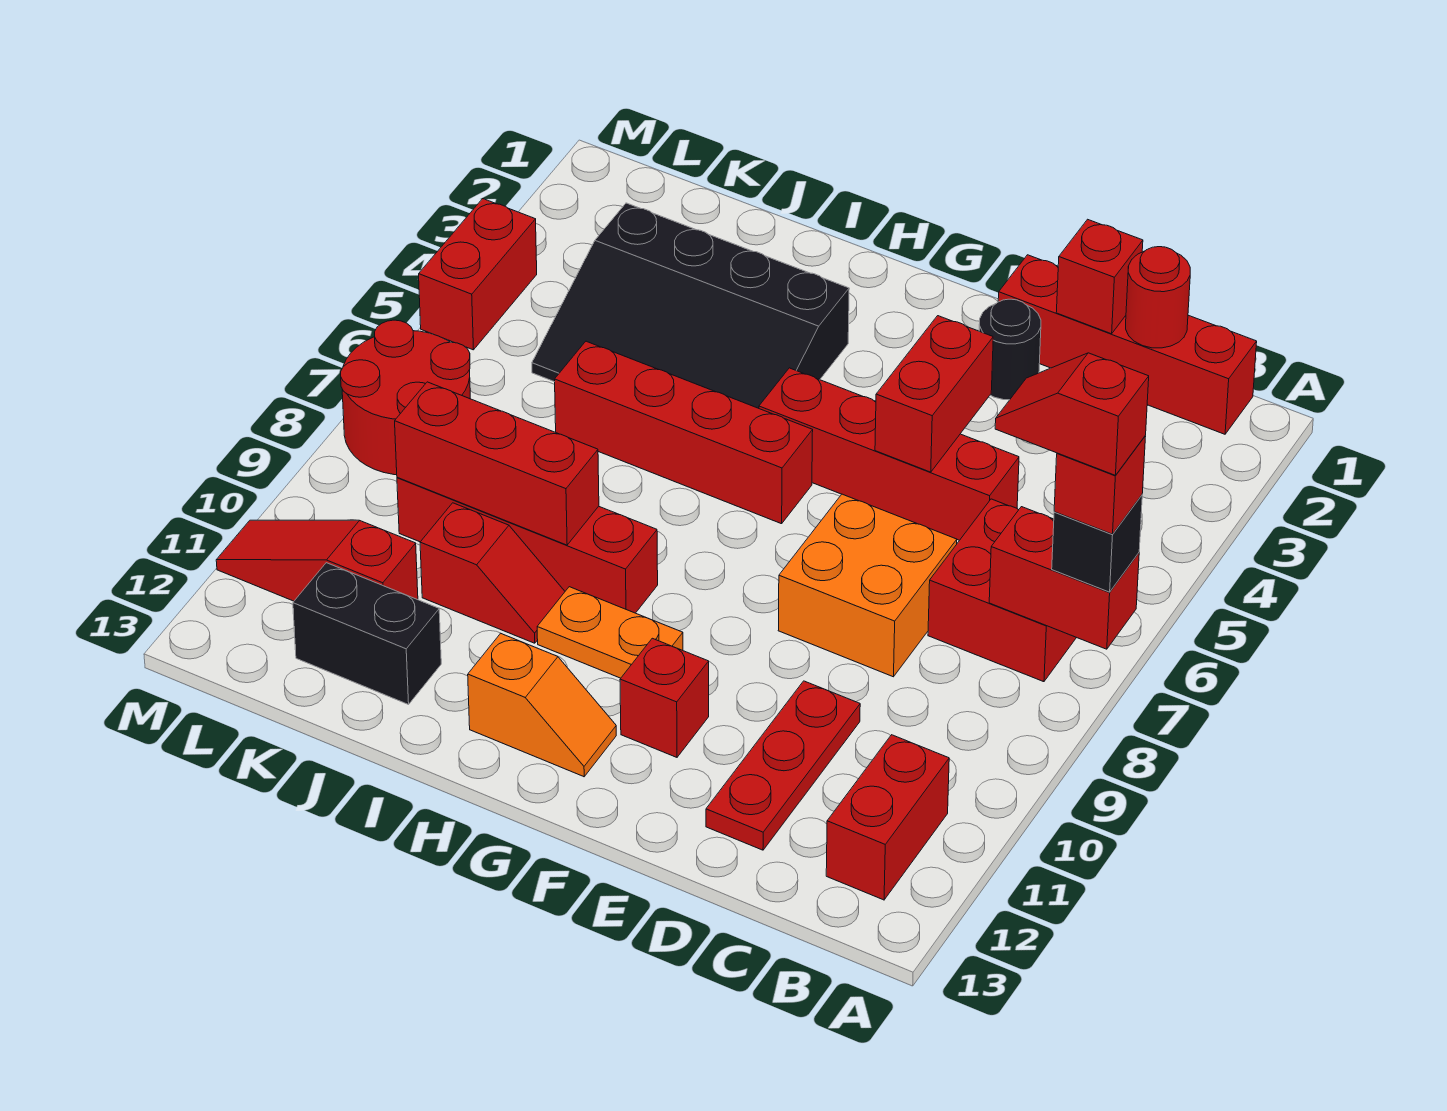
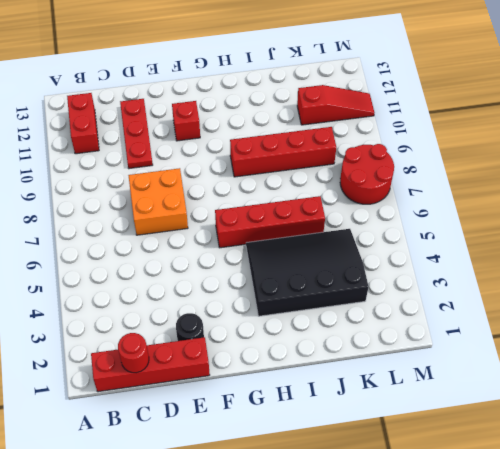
none -> red 2x2 brick [928,499,1076,682]
none -> red 1x4 brick [759,368,1019,540]
none -> orange 1x2 plate [537,587,683,678]

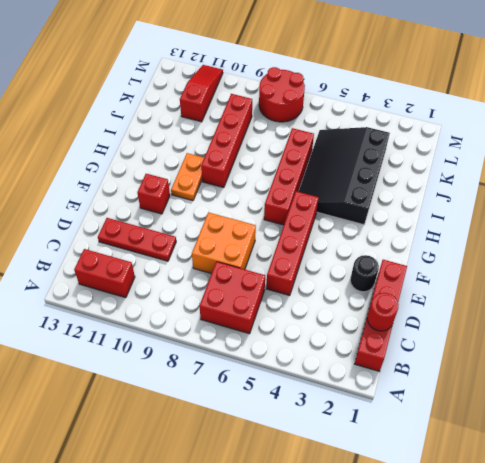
none -> orange 1x2 slope [468,633,616,777]
none -> red 1x2 slope [420,503,565,643]
none -> black 1x2 brick [293,563,441,704]

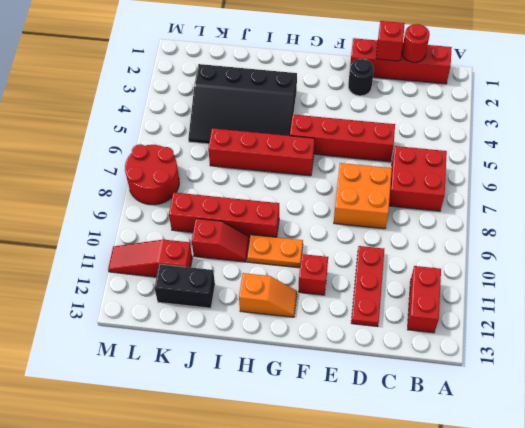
none -> red 1x2 brick [419,199,537,350]
none -> red 1x2 brick [989,507,1139,649]
none -> red 1x2 brick [875,316,993,472]

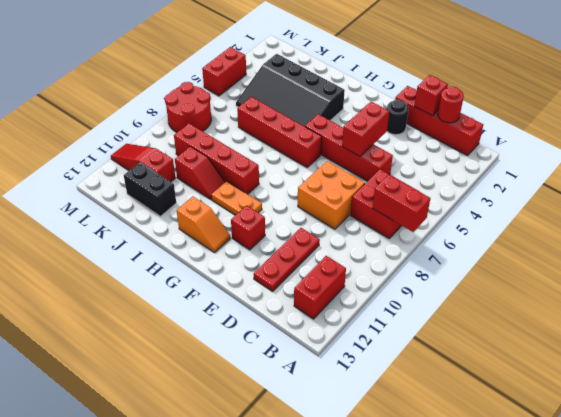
none -> red 1x3 brick [395,382,599,545]
none -> black 1x1 brick [1052,495,1142,592]
none -> red 1x1 brick [1054,436,1146,534]

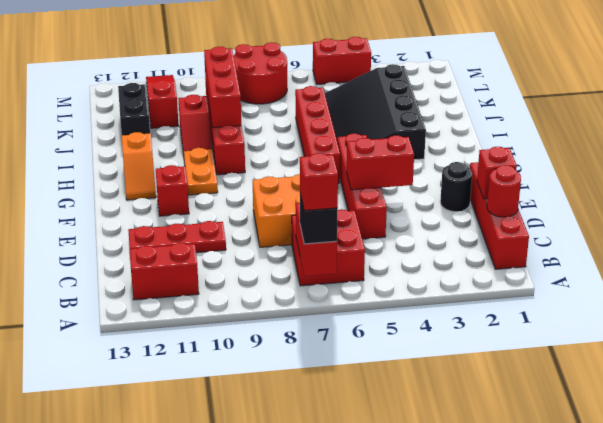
none -> red 1x2 slope [995,353,1149,475]

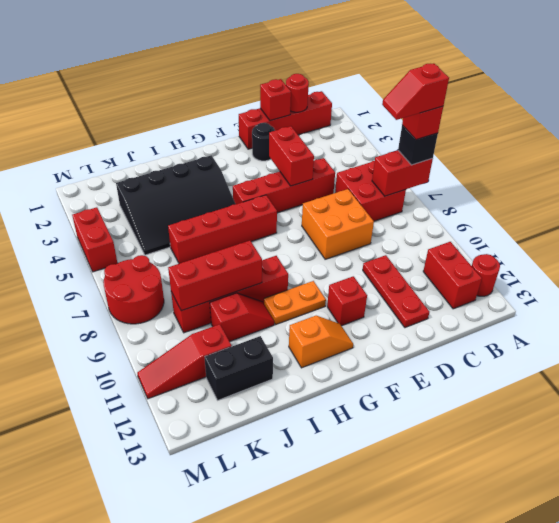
red 1x1 round brick [472,254,500,296] -> none

